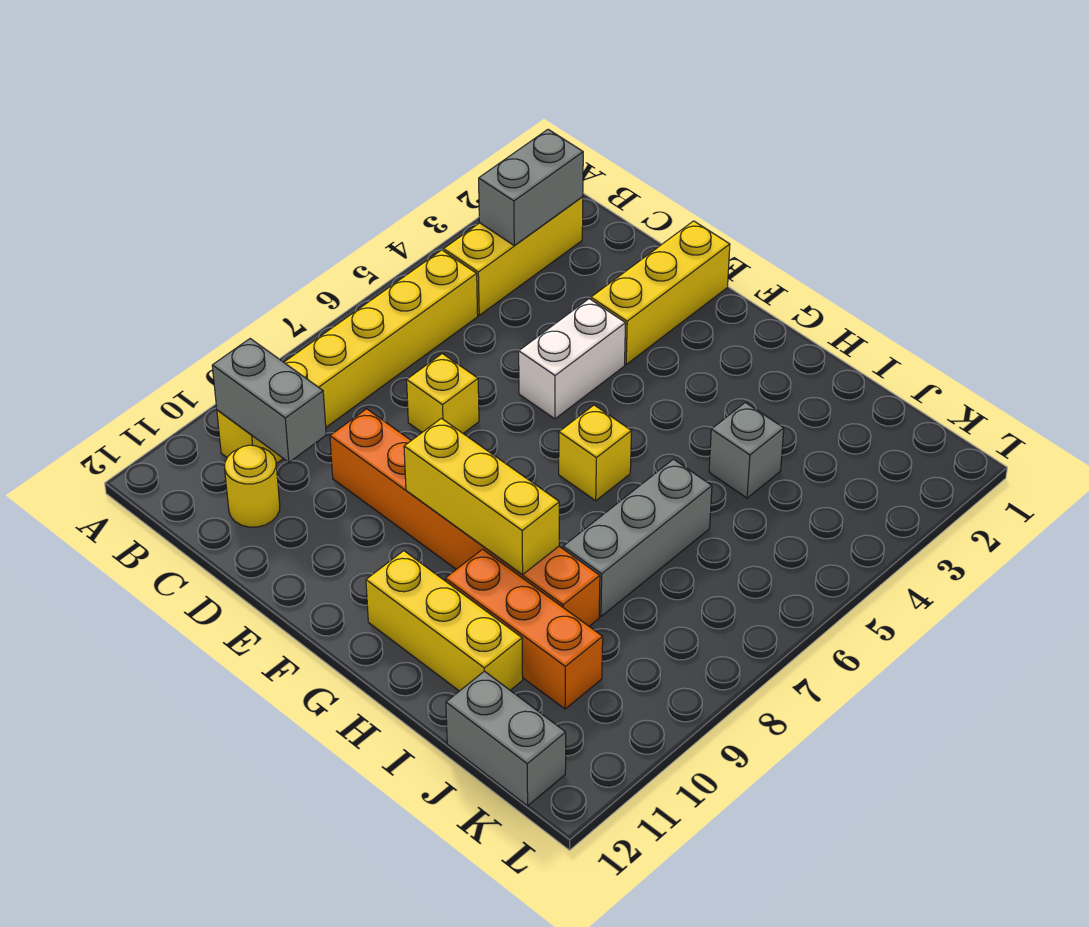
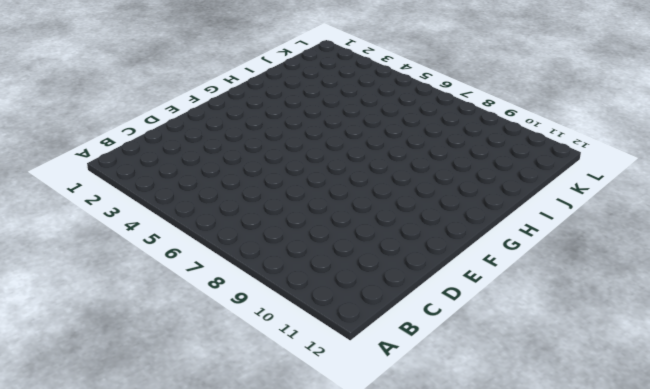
none -> yellow 1x3 brick [444,197,583,315]
none -> yellow 1x6 brick [217,250,478,464]
none -> yellow 1x1 round brick [225,445,280,527]

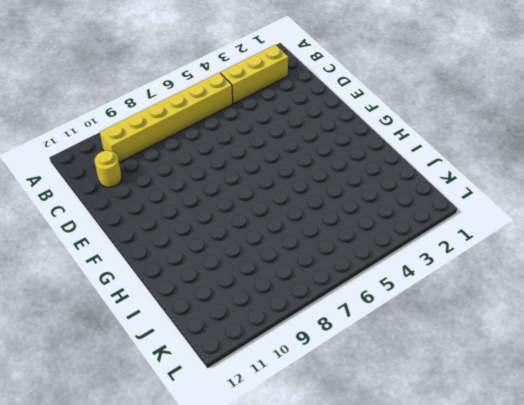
none -> yellow 1x1 brick [407,354,479,433]
none -> orange 1x6 brick [330,409,600,626]
none -> yellow 1x3 brick [591,221,730,364]

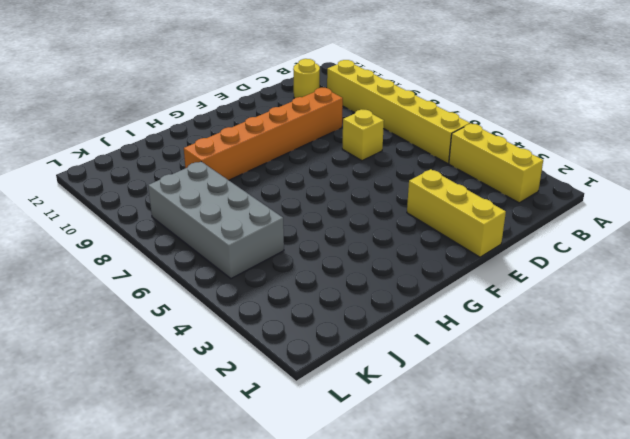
grey 2x4 brick [148,162,284,279] -> none
none -> white 1x2 brick [519,299,626,419]
none -> yellow 1x1 brick [559,405,631,501]
none -> yellow 1x3 brick [366,551,523,691]

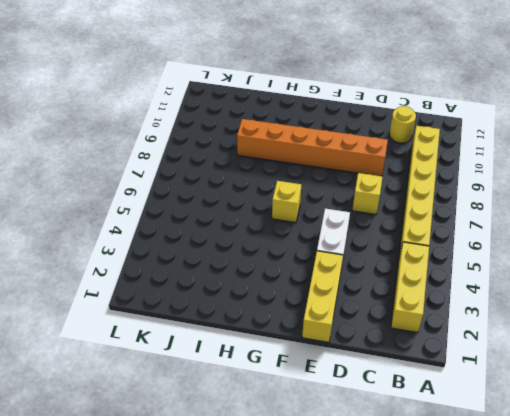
none -> yellow 1x3 brick [366,551,523,691]
none -> orange 1x3 brick [445,549,603,709]
none -> grey 1x1 brick [709,402,784,498]

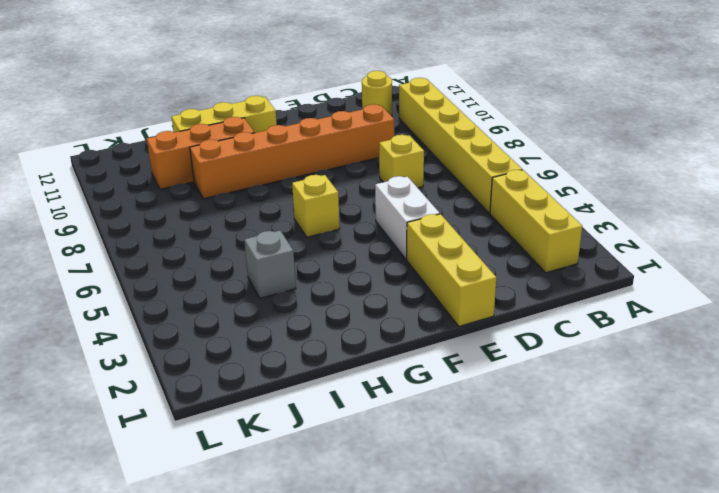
none -> grey 1x3 brick [563,459,712,617]
none -> grey 1x2 brick [446,671,566,806]
none -> grey 1x2 brick [479,129,583,245]

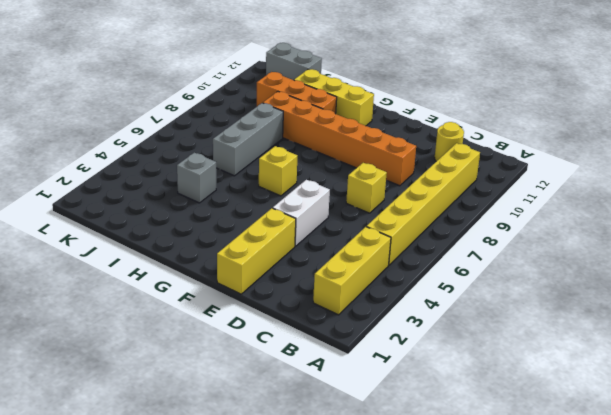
none -> grey 1x2 brick [479,129,583,245]
none -> grey 1x2 brick [212,339,326,462]
none -> yellow 1x3 brick [404,418,559,575]

